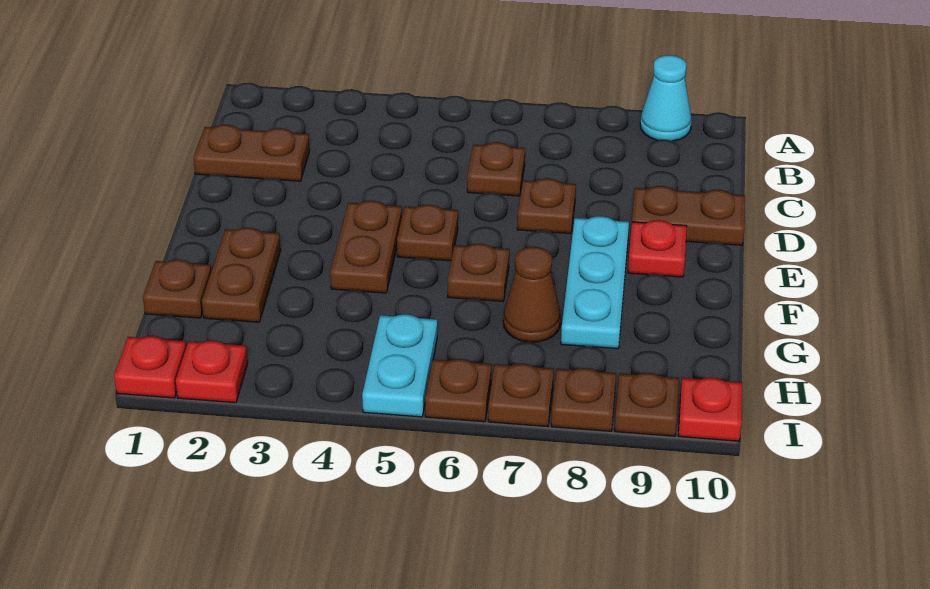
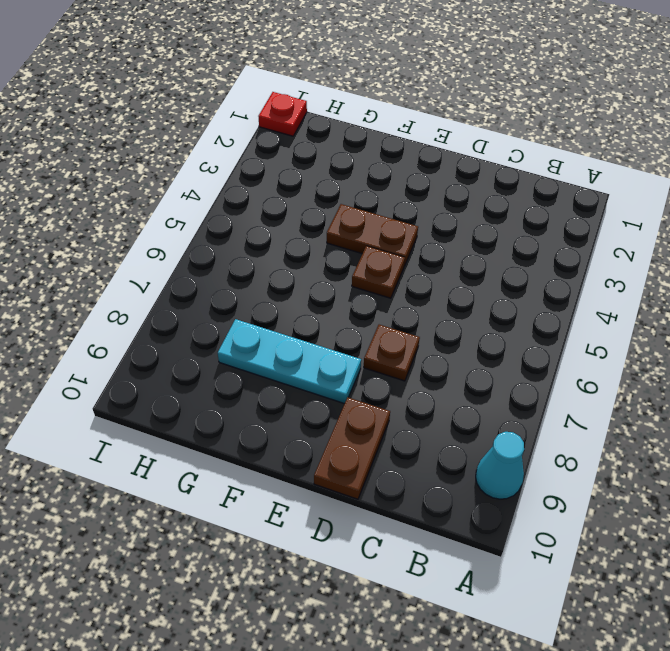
none -> brown 1x2 plate [194,125,310,181]
none -> brown 1x1 plate [467,142,525,196]
none -> red 1x1 plate [628,220,687,277]

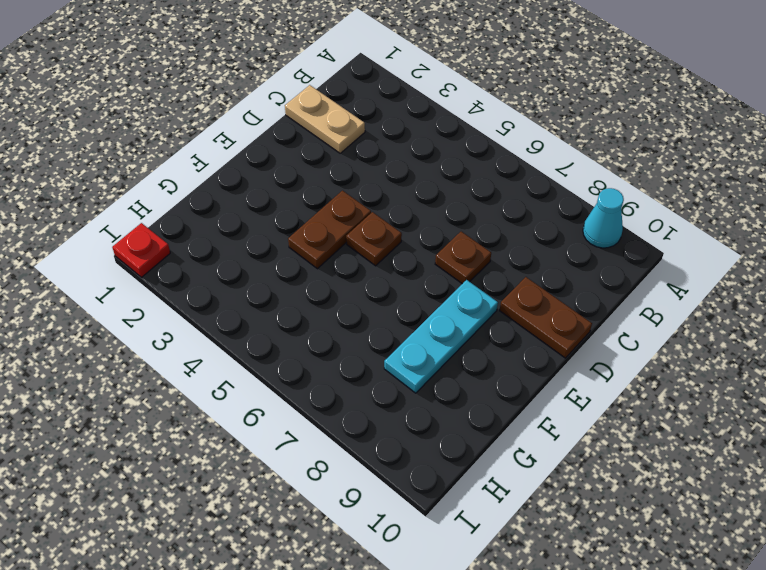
tan 1x2 plate [285,85,365,153] -> brown 1x2 plate [194,125,310,181]
none -> brown 1x1 plate [467,142,525,196]
none -> red 1x1 plate [628,220,687,277]
none -> brown 1x2 plate [202,228,281,322]

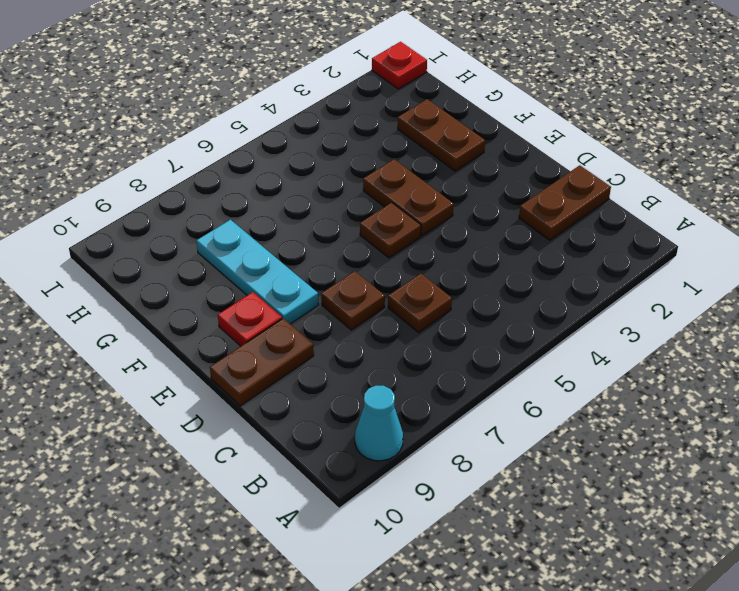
none -> brown 1x1 plate [448,244,509,301]
none -> brown 1x1 plate [143,259,211,318]
none -> brown 1x1 cone [503,247,561,342]

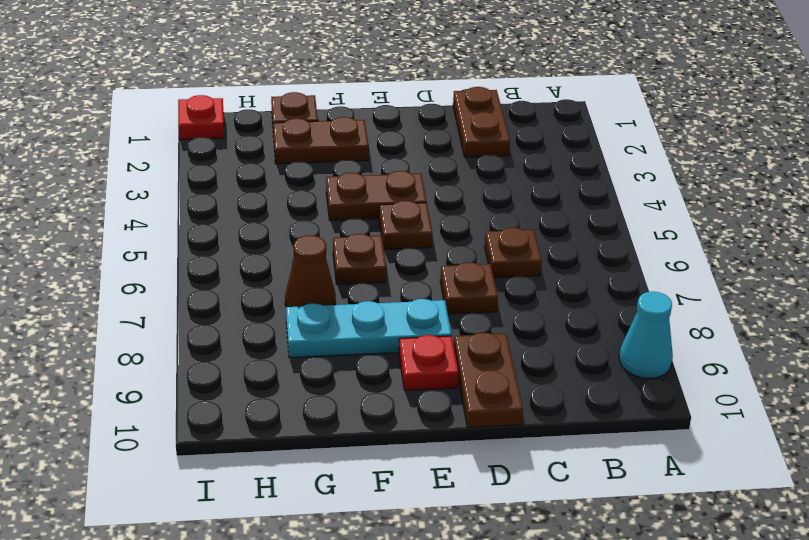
none -> cyan 1x2 plate [362,314,437,417]
none -> red 1x1 plate [176,341,248,403]
none -> brown 1x1 plate [425,359,492,422]

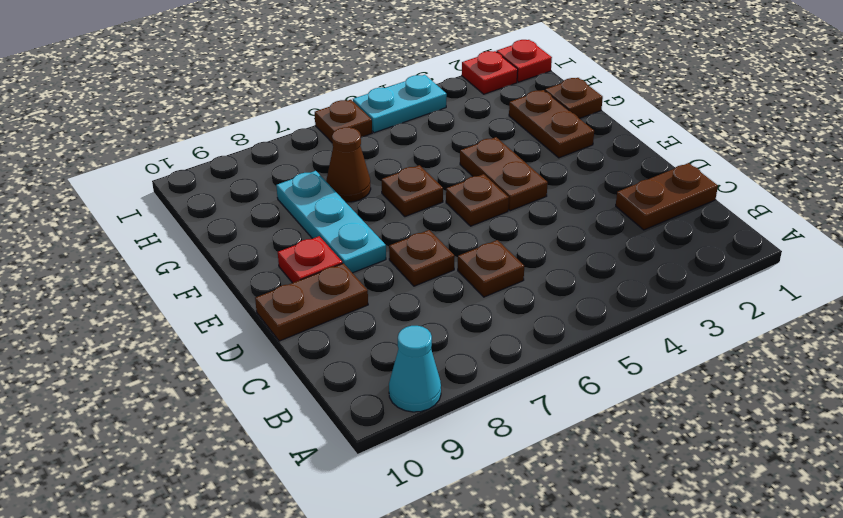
cyan 1x2 plate [353,75,447,133] -> cyan 1x2 plate turned to [362,314,437,417]
none -> brown 1x1 plate [488,363,554,427]
none -> brown 1x1 plate [551,368,616,431]
none -> brown 1x1 plate [615,373,679,436]

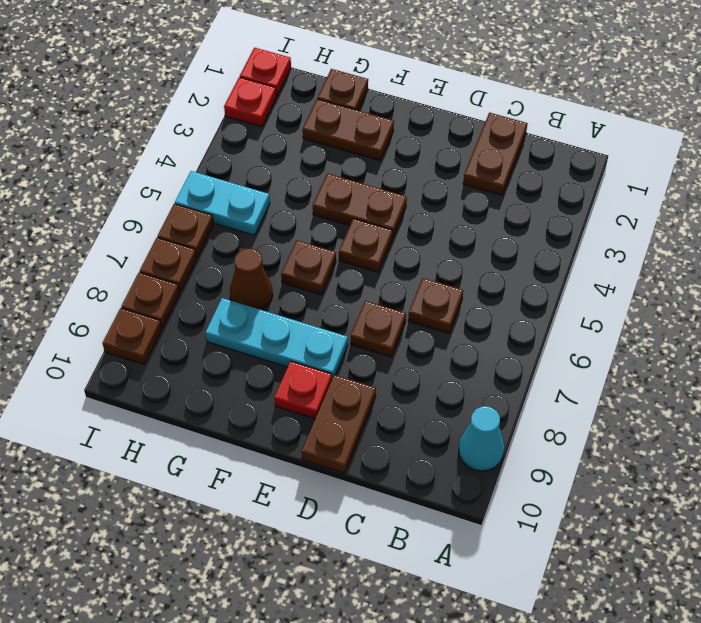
none -> red 1x1 plate [678,378,742,441]

